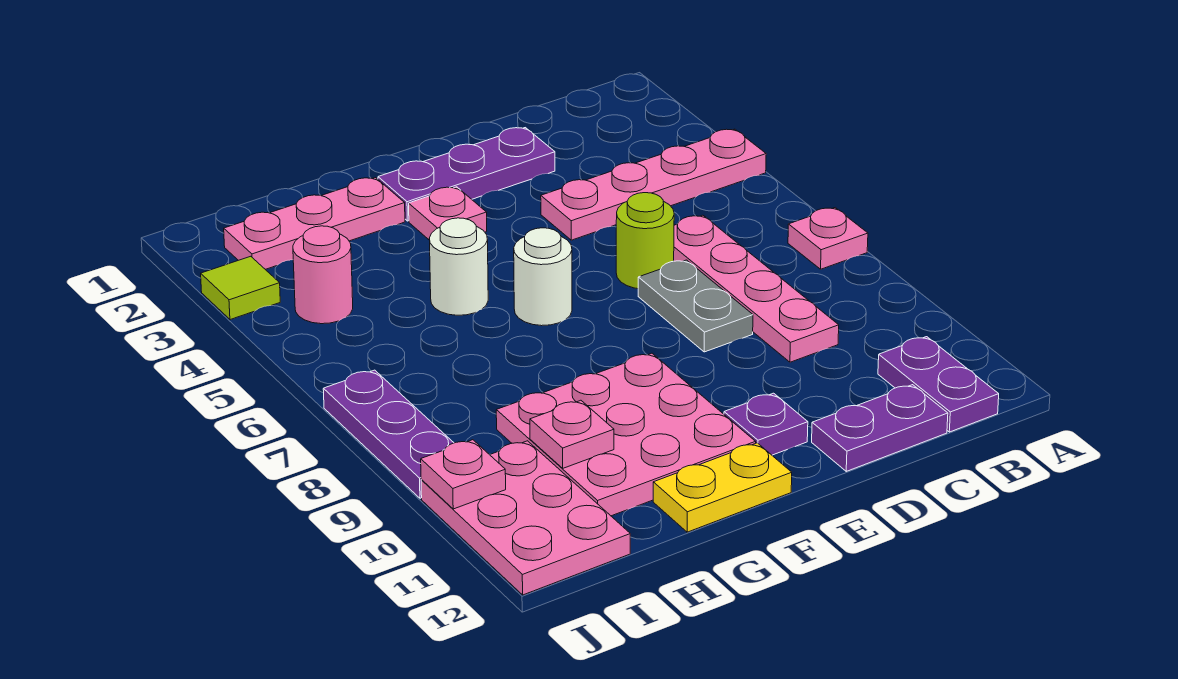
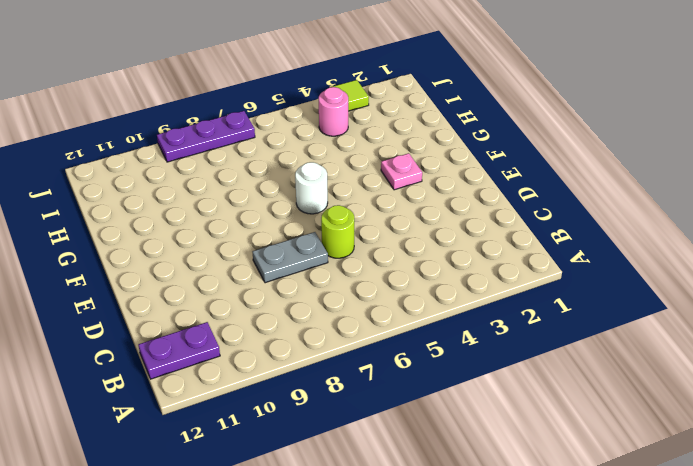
none -> pink 1x4 plate [541,129,766,240]
none -> pink 1x1 plate [788,208,868,269]
none -> pink 1x4 plate [674,215,839,362]

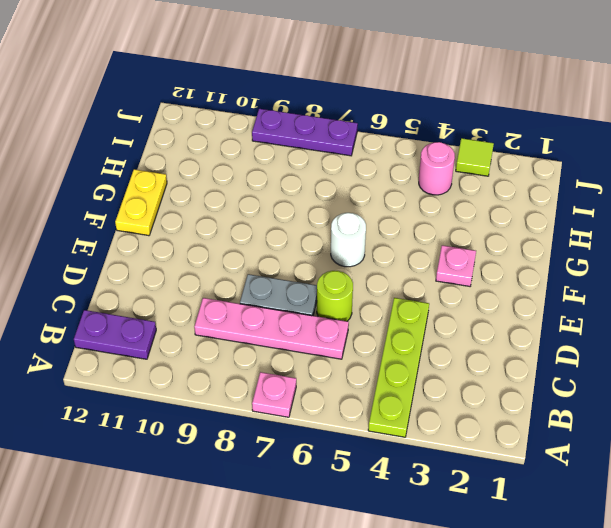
lime 1x4 plate [368,298,429,437] -> pink 1x4 plate [541,129,766,240]
none -> purple 1x2 plate [812,385,948,471]
none -> purple 1x3 plate [378,128,555,221]
none -> purple 1x1 plate [724,393,808,455]

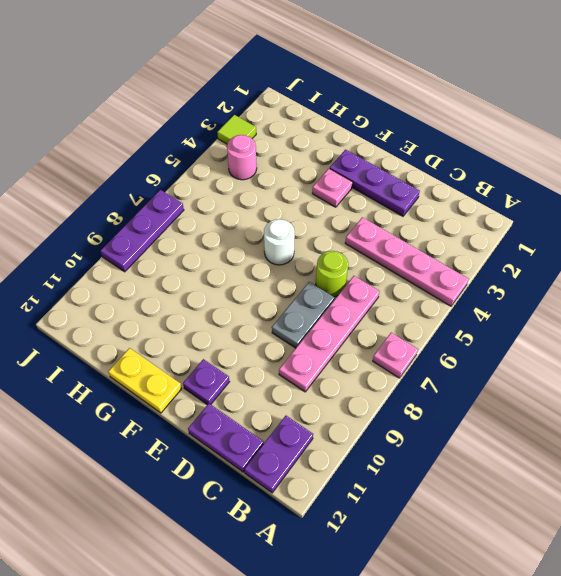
none -> pink 3x3 plate [496,353,756,516]
none -> pink 1x3 plate [224,178,405,269]
none -> white 1x1 round brick [429,218,488,315]

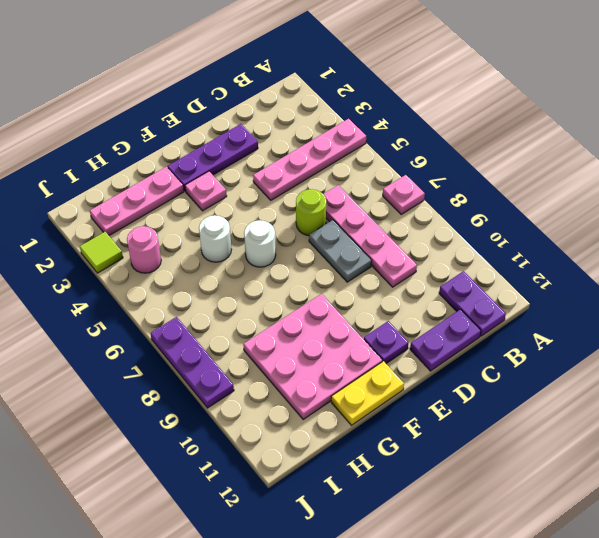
none -> pink 2x3 plate [421,441,630,595]
none -> pink 1x1 plate [530,400,614,468]
none -> pink 1x1 plate [421,440,506,509]

